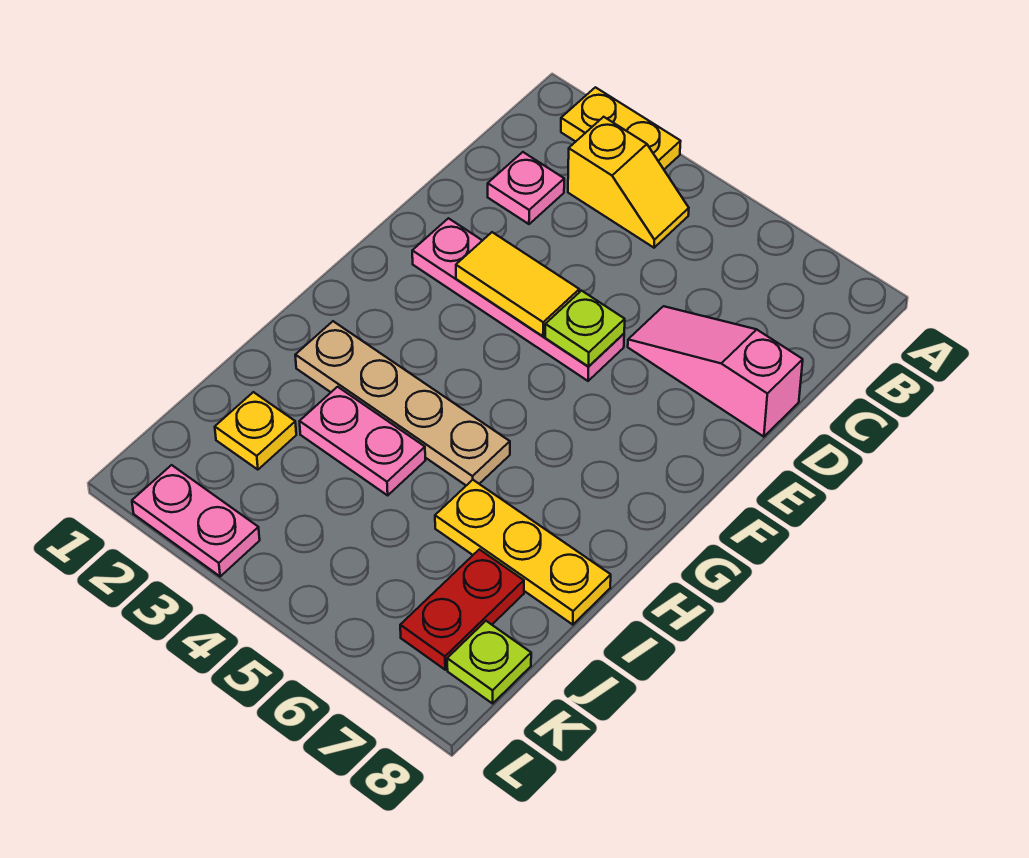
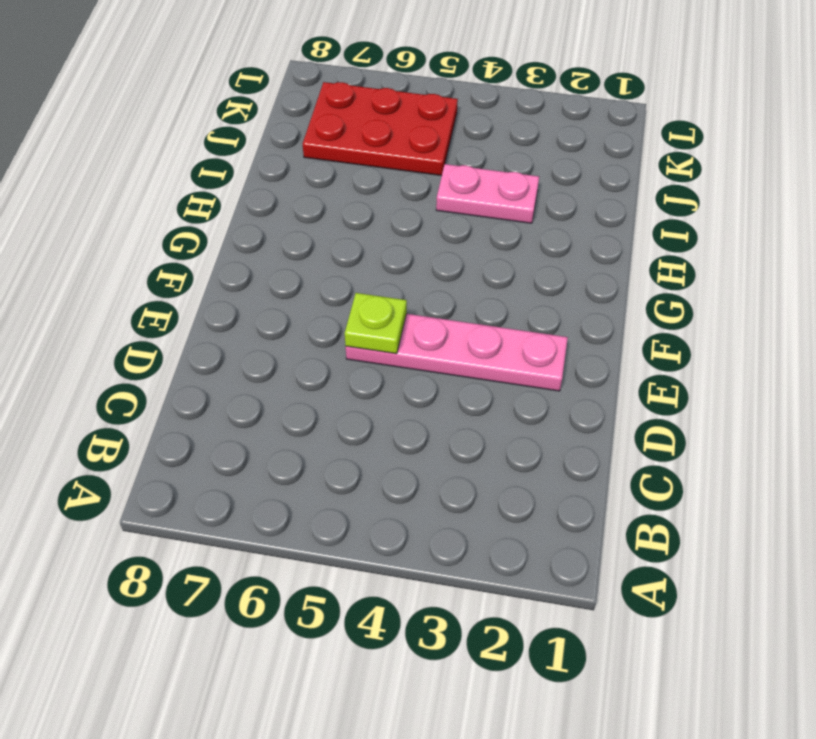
red 2x3 plate [303,82,458,176] -> red 1x2 plate [400,549,524,670]
none -> yellow 1x2 plate [561,87,681,169]
none -> yellow 1x2 slope [568,117,689,248]
none -> pink 1x1 plate [488,152,564,224]

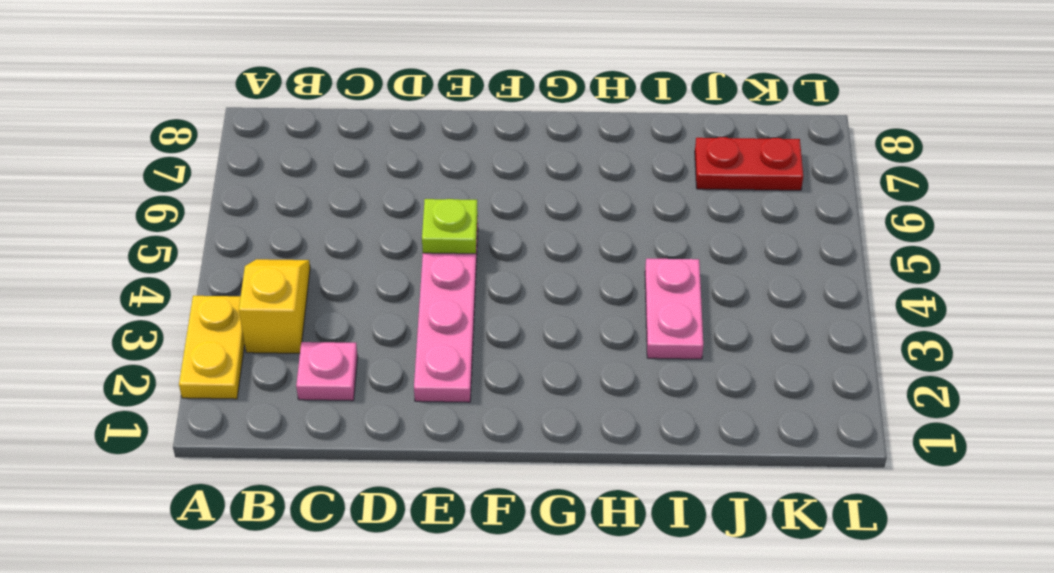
none -> pink 1x3 slope [628,306,803,437]
none -> tan 1x4 plate [295,321,510,486]
none -> yellow 1x3 plate [435,480,611,625]

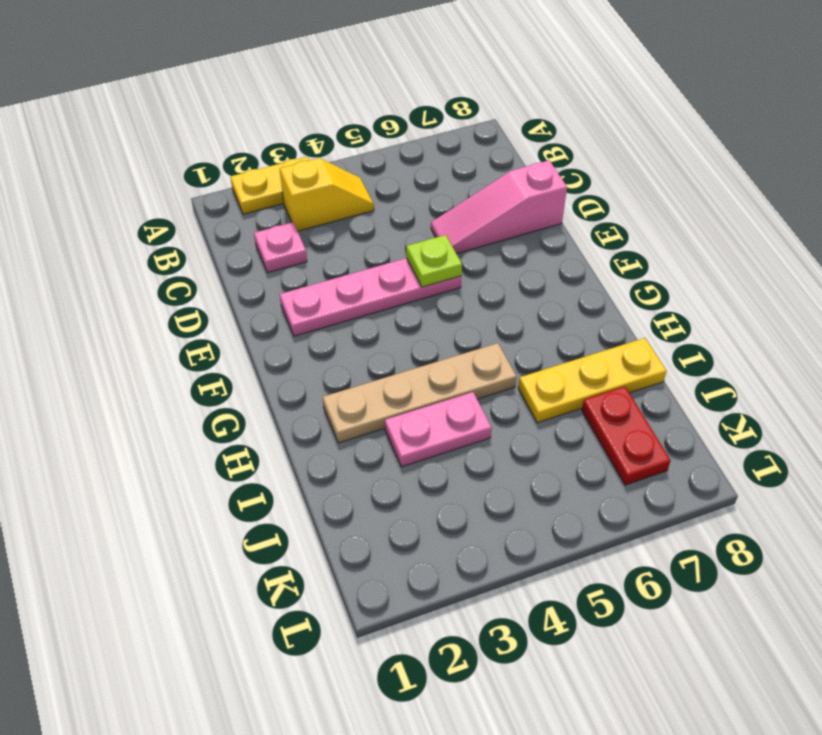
none -> yellow 1x1 plate [215,392,296,470]
none -> lime 1x1 plate [447,621,531,704]
none -> pink 1x2 plate [132,465,260,576]

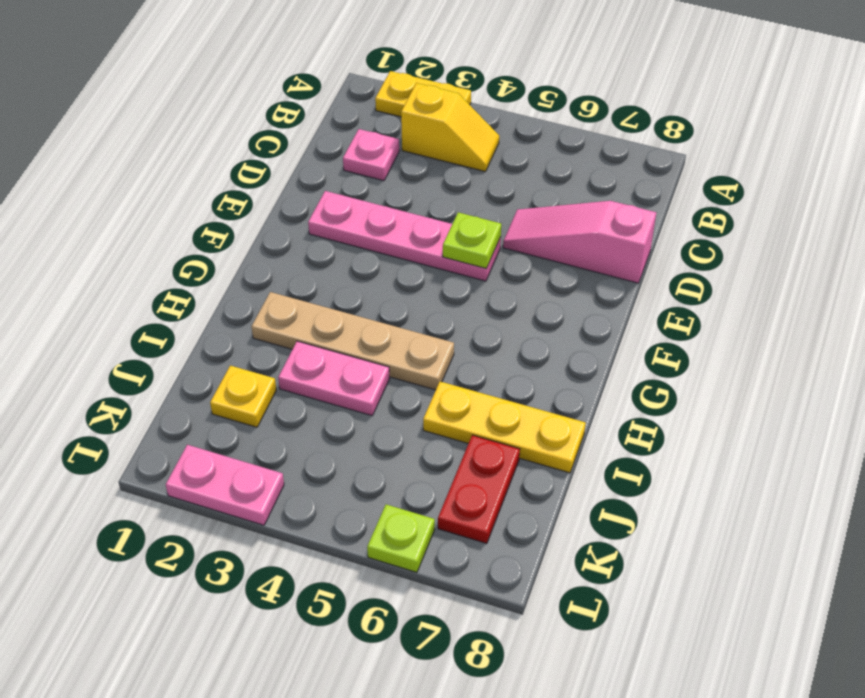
lime 1x1 plate [367,504,435,572] -> lime 1x1 plate moved to [447,621,531,704]
none -> yellow 1x2 tile [456,232,579,336]

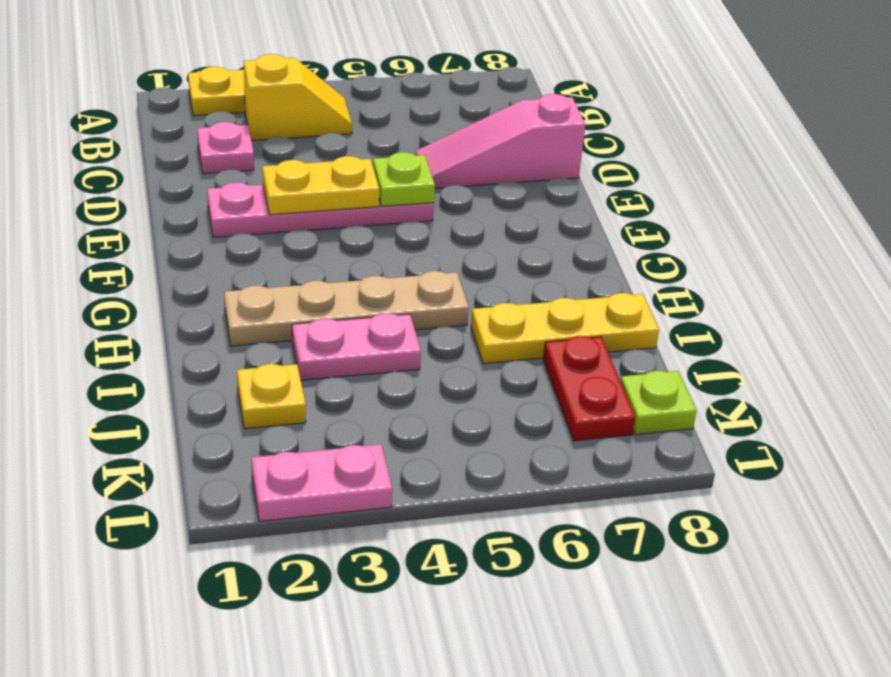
yellow 1x2 plate [263,156,379,215] -> yellow 1x2 tile [456,232,579,336]

